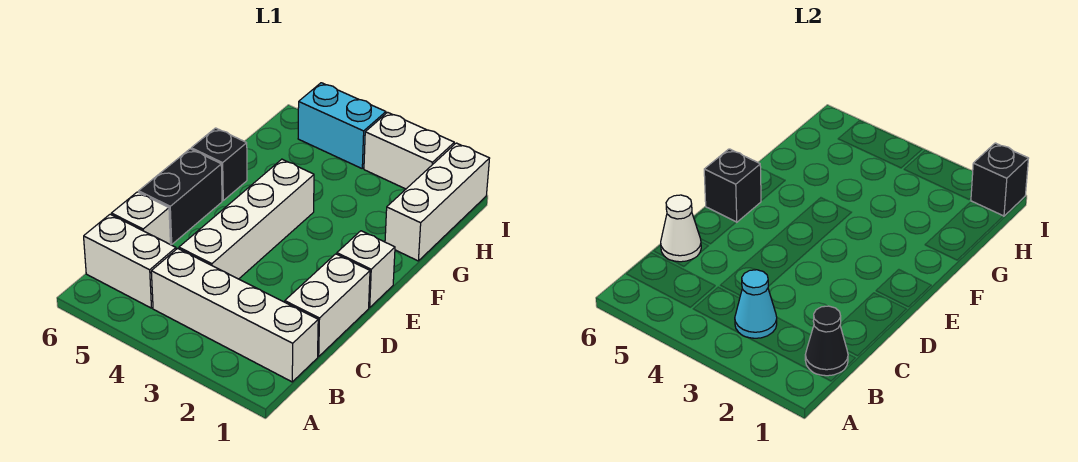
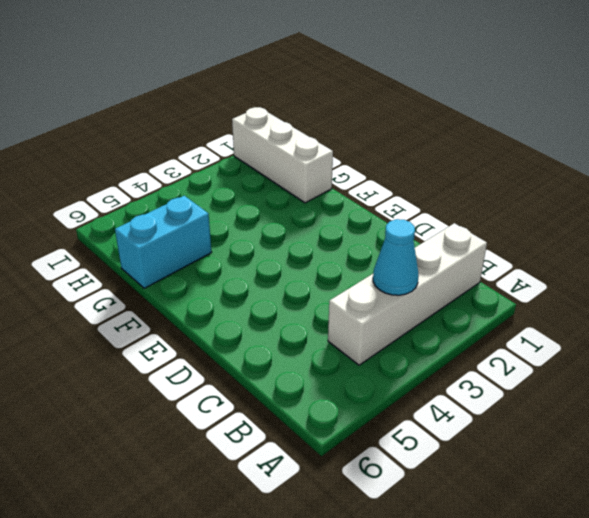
cyan 1x2 brick [115,196,212,288] -> cyan 1x2 brick moved to [298,83,386,168]
none -> white 1x2 brick [84,214,176,308]
none -> white 1x2 brick [285,254,370,356]
none -> white 1x4 brick [179,159,314,279]

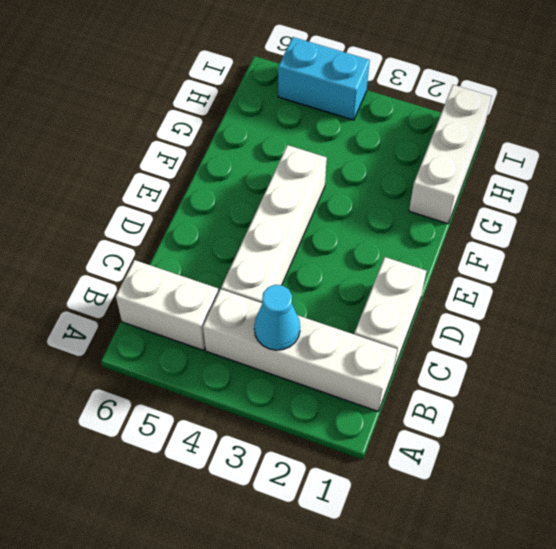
none -> white 1x1 brick [111,192,170,244]
none -> black 1x2 brick [139,149,222,244]
none -> white 1x1 brick [337,231,395,308]

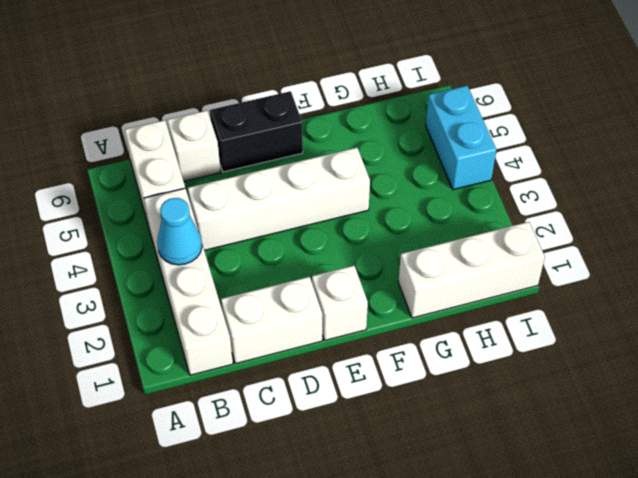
none -> black 1x1 brick [191,128,247,200]
none -> white 1x2 brick [364,112,454,189]
none -> black 1x1 cone [805,306,848,376]

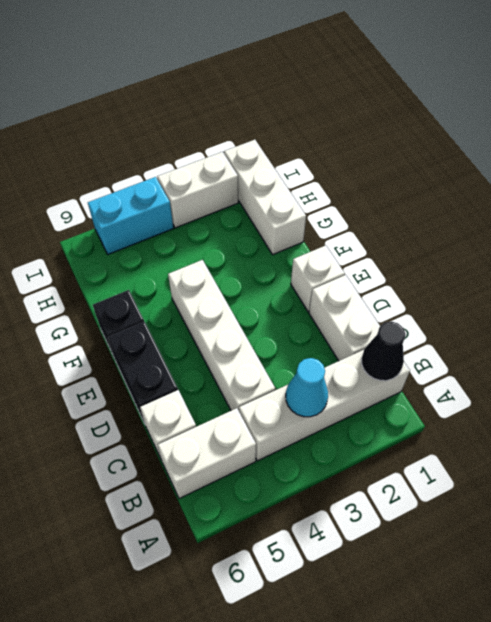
none -> white 1x1 cone [661,195,701,262]
none -> black 1x1 brick [704,149,761,222]
none -> black 1x1 brick [971,143,1029,216]

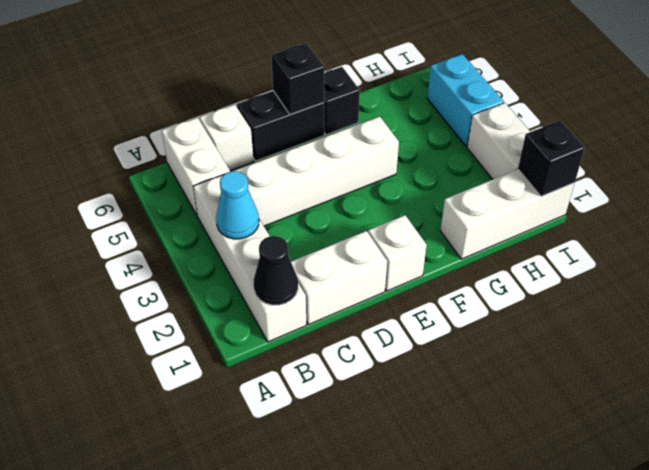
none -> white 1x1 cone [661,195,701,262]

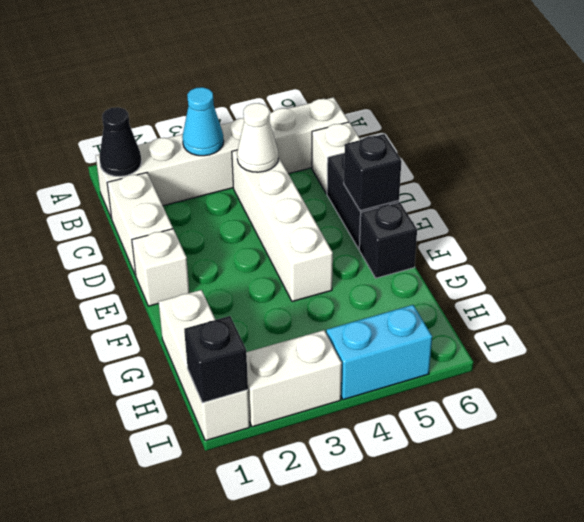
white 1x1 cone [237,103,278,172] -> white 1x1 cone moved to [661,195,701,262]

